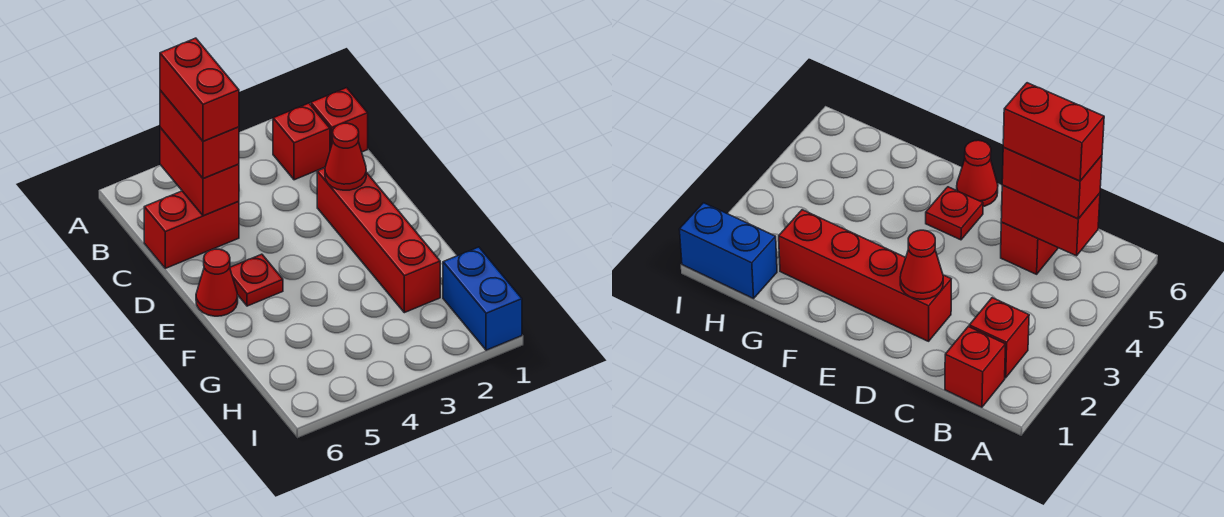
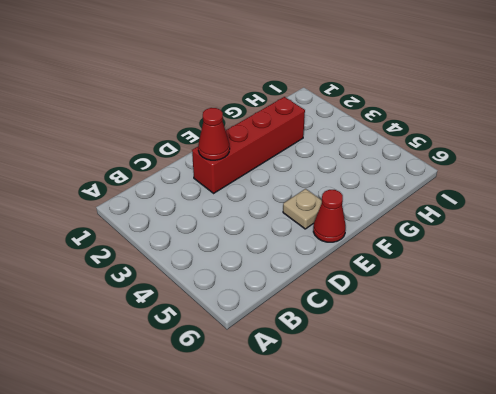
tan 1x1 plate [283,189,322,229] -> red 1x1 plate [230,254,283,306]
none -> red 1x1 brick [311,88,368,152]
none -> red 1x1 brick [273,103,330,180]

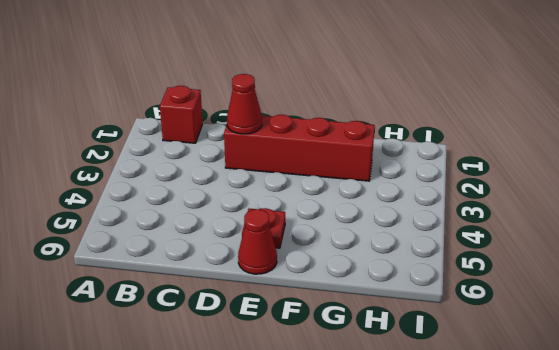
none -> red 1x1 brick [273,103,330,180]
none -> red 1x2 brick [144,191,239,268]

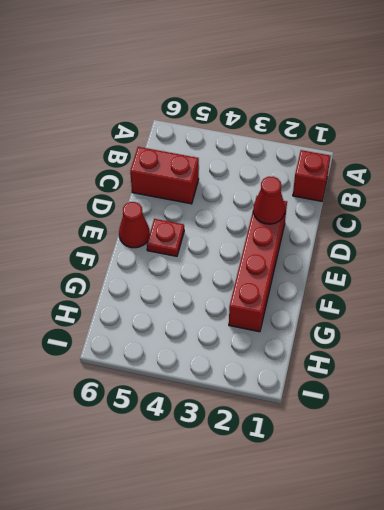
none -> red 1x1 brick [273,103,330,180]
none -> blue 1x2 brick [443,247,522,350]

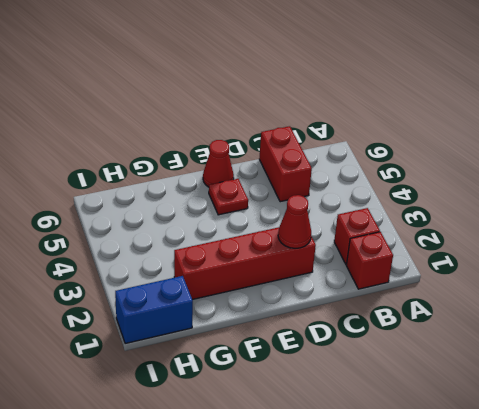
none -> red 1x2 brick [160,128,239,216]
none -> red 1x2 brick [160,90,239,179]

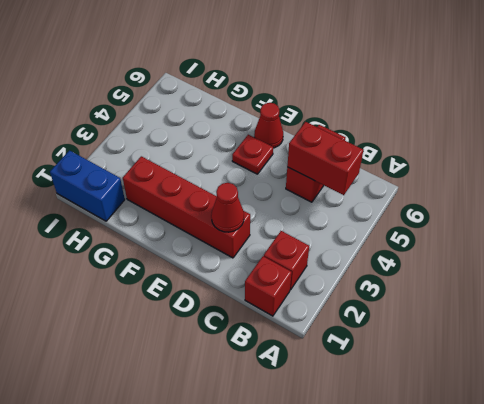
none -> red 1x2 brick [160,90,239,179]
none -> red 1x2 brick [160,38,239,141]

